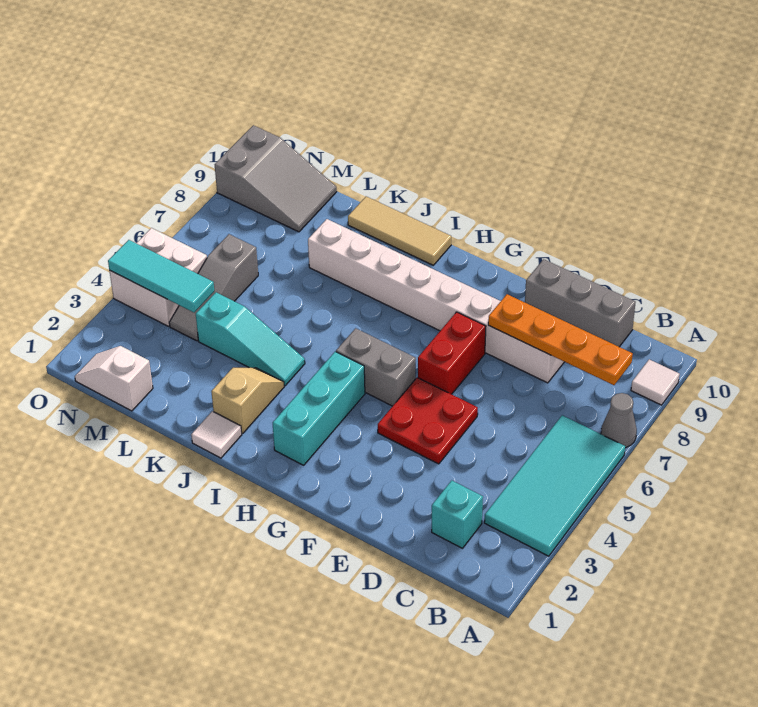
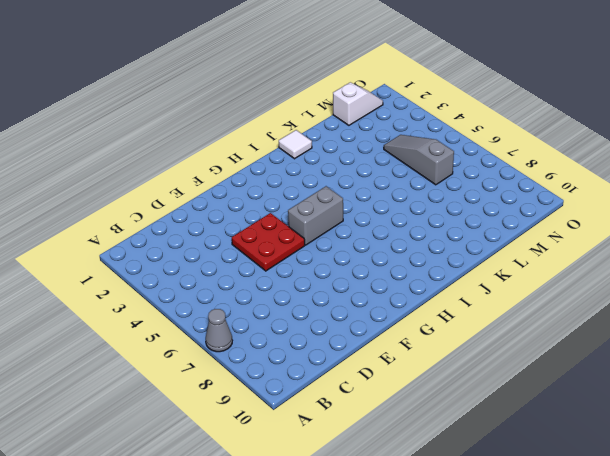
none -> cyan 2x4 tile [484,415,625,556]
none -> white 1x1 tile [631,359,680,405]
none -> cyan 1x1 brick [432,480,483,548]

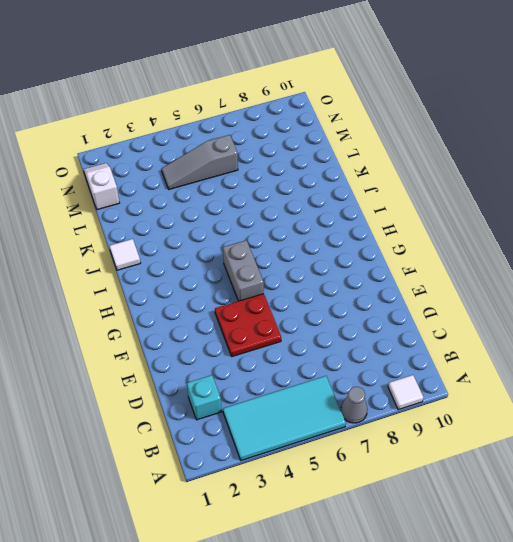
none -> grey 1x3 brick [525,259,636,347]
none -> white 1x8 brick [308,219,564,383]
none -> red 1x2 brick [418,312,486,394]

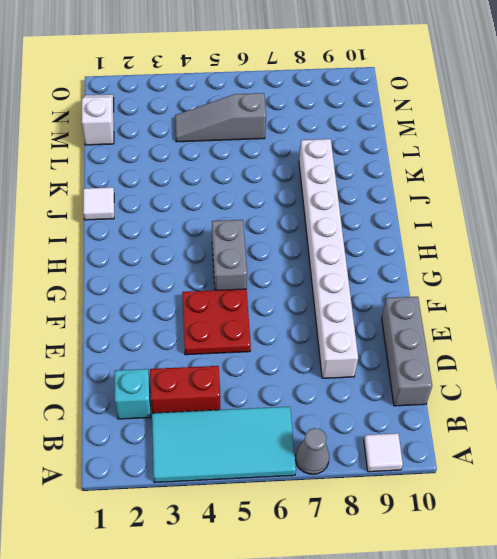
red 1x2 brick [150,366,220,413] -> red 1x2 brick moved to [418,312,486,394]
none -> cyan 1x3 brick [273,352,365,465]
none -> tan 1x3 tile [348,197,451,265]
none -> tan 1x2 slope [211,368,284,433]

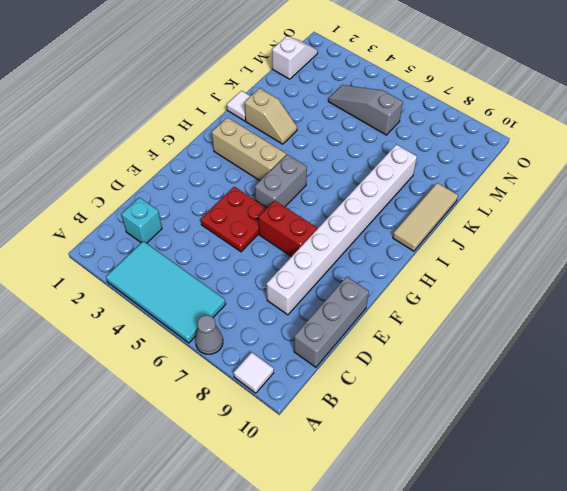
tan 1x3 brick [212,118,286,181] -> cyan 1x3 brick [273,352,365,465]
none -> cyan 1x3 slope [196,292,305,386]
none -> grey 2x3 slope [215,125,337,232]
none -> white 2x2 brick [109,228,207,326]

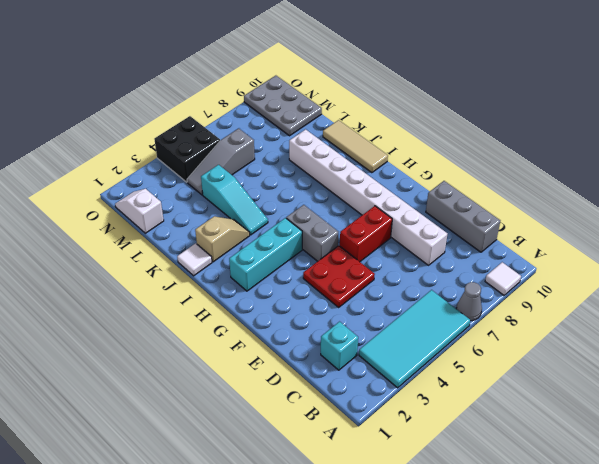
grey 2x3 plate [244,76,322,136] -> grey 2x3 slope [215,125,337,232]
black 2x2 brick [154,116,220,182] -> white 2x2 brick [109,228,207,326]
none -> orange 1x4 plate [488,294,633,385]
none -> cyan 1x3 tile [108,240,214,312]

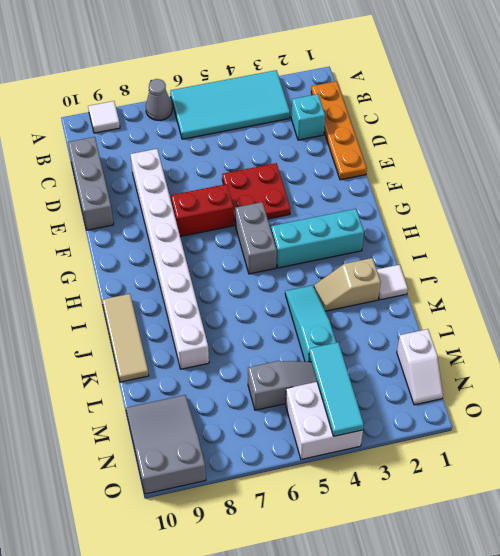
orange 1x4 plate [311,81,367,180] -> orange 1x4 plate moved to [488,294,633,385]

